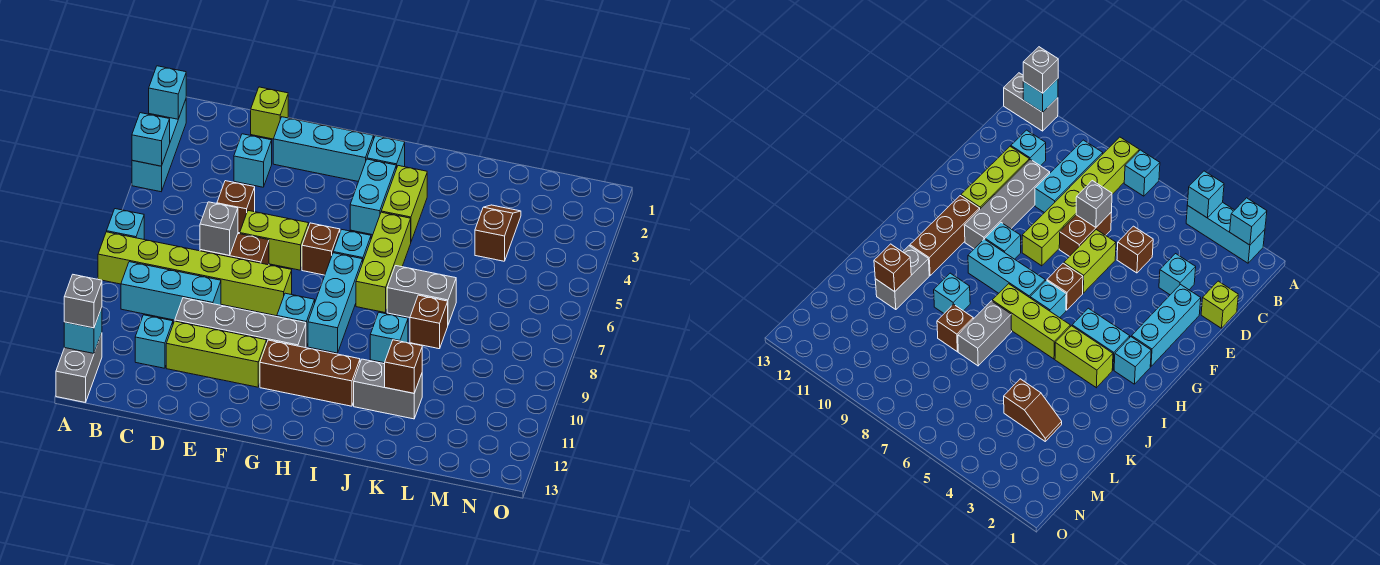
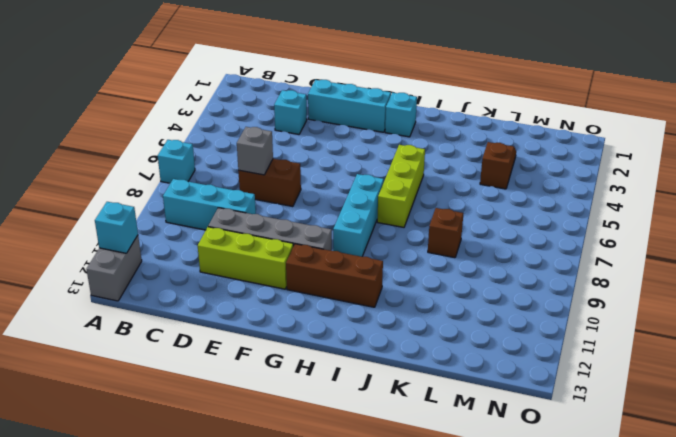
none -> cyan 1x3 brick [132,100,186,192]
none -> lime 1x6 brick [98,232,292,316]
none -> cyan 1x1 brick [135,315,173,368]
none -> lime 1x1 brick [251,87,288,139]

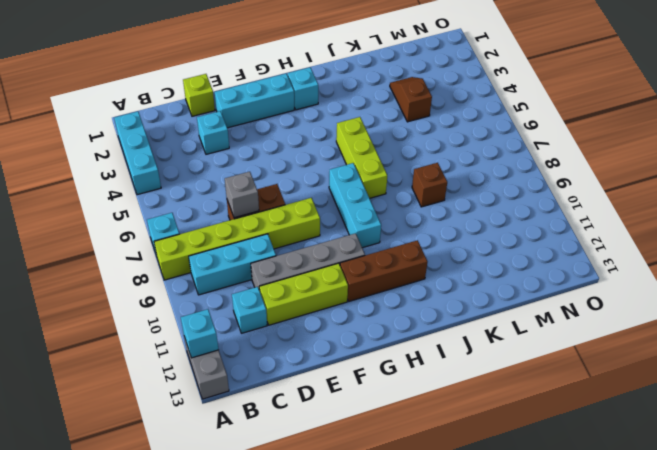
none -> brown 1x1 brick [217,181,255,233]
none -> lime 1x2 brick [240,211,309,270]
none -> brown 1x1 brick [302,223,340,275]
none -> cyan 1x1 brick [277,293,315,347]

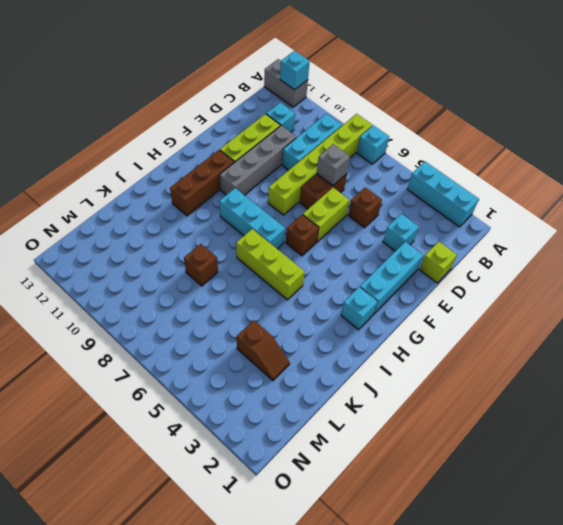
none -> cyan 1x1 brick [277,293,315,347]
none -> cyan 1x2 brick [350,159,396,235]
none -> cyan 1x1 brick [333,229,371,261]
none -> lime 1x2 brick [381,166,427,241]

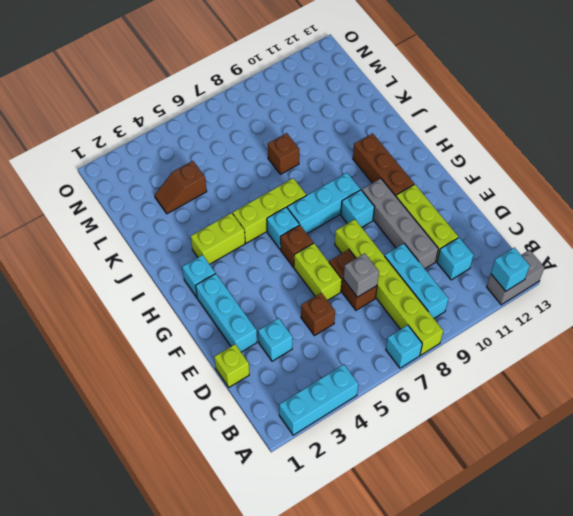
none -> cyan 1x2 brick [350,159,396,235]
none -> grey 1x2 brick [387,266,456,324]
none -> cyan 1x1 brick [370,312,408,363]
none -> grey 1x2 brick [354,359,422,419]

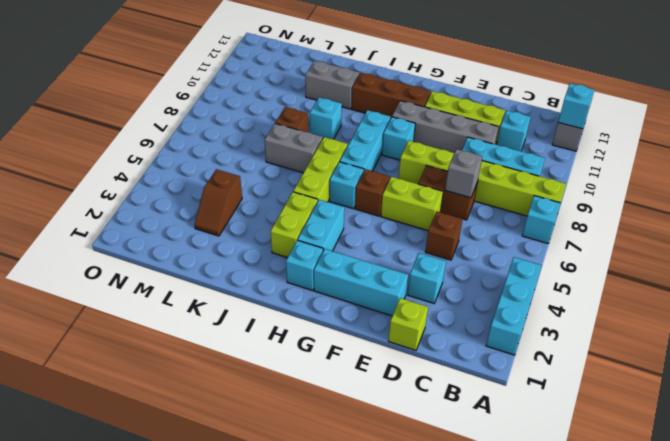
none -> cyan 1x1 brick [149,66,186,119]
none -> cyan 1x1 brick [132,113,170,166]
none -> brown 1x1 brick [385,340,422,393]
none -> grey 1x1 brick [64,275,102,328]

